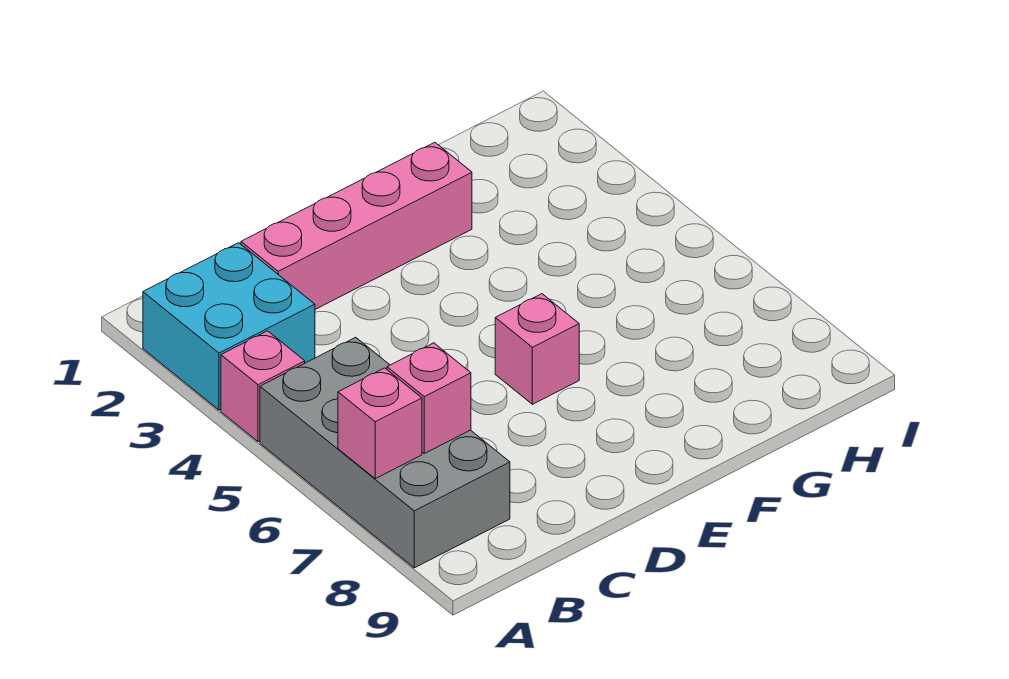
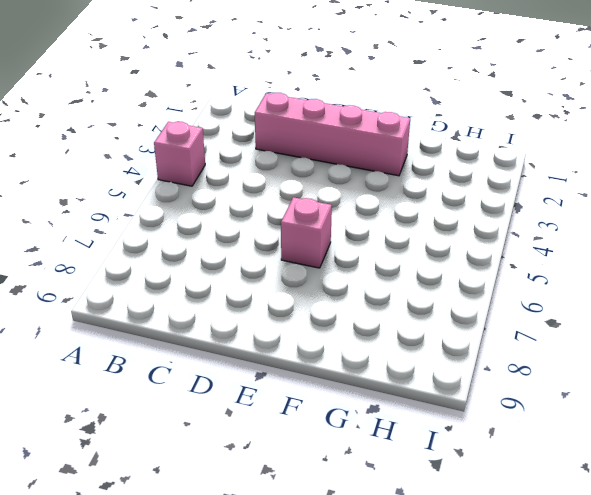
none -> cyan 2x2 brick [143,243,315,410]
none -> grey 2x4 brick [260,337,510,568]

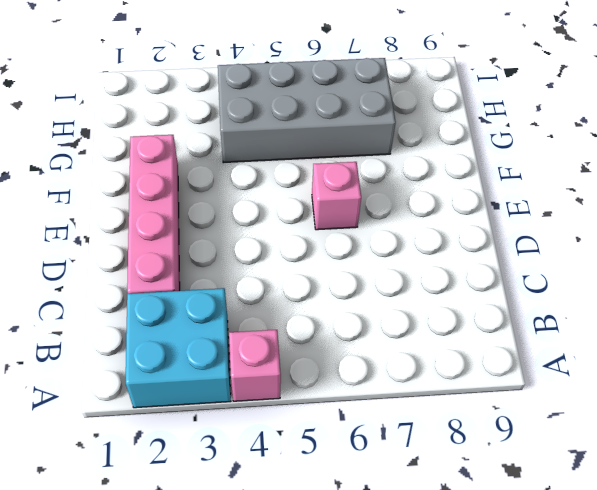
grey 2x4 brick [218,58,396,163] -> grey 2x4 brick moved to [260,337,510,568]
none -> pink 1x1 brick [338,368,422,479]
none -> pink 1x1 brick [387,343,471,453]

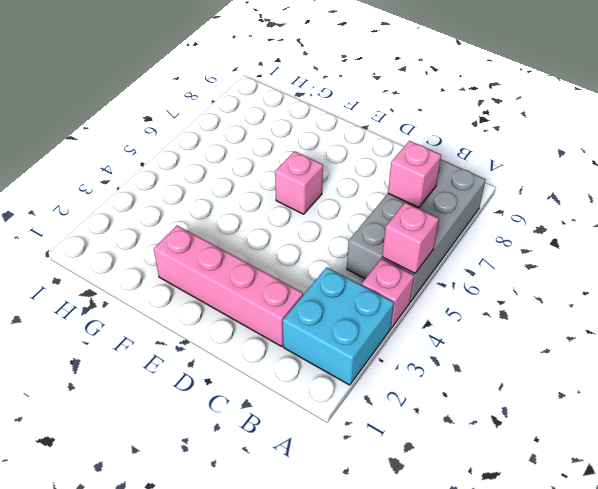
pink 1x1 brick [382,203,439,273] -> pink 1x1 brick moved to [338,368,422,479]

